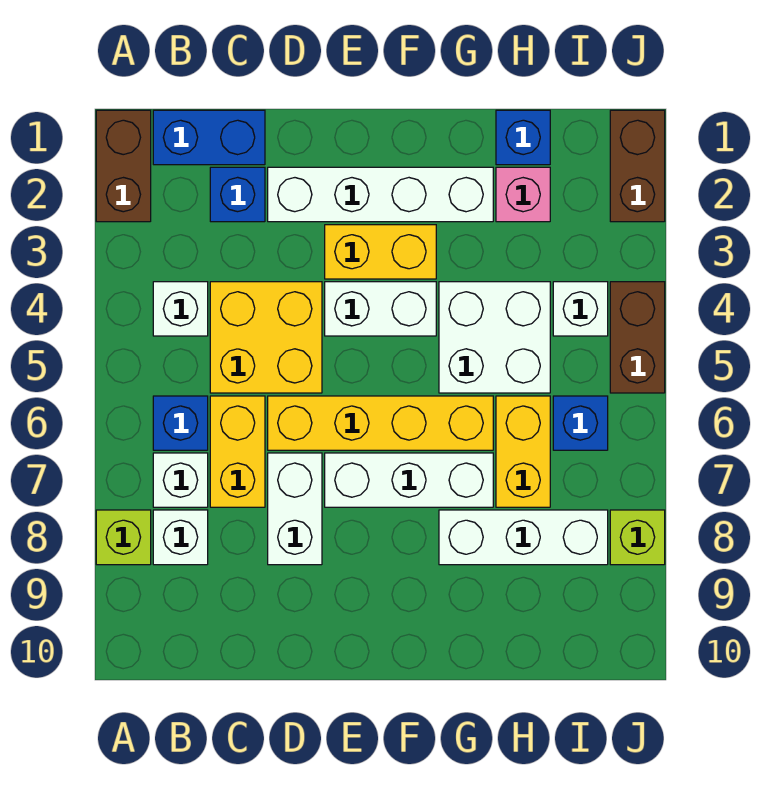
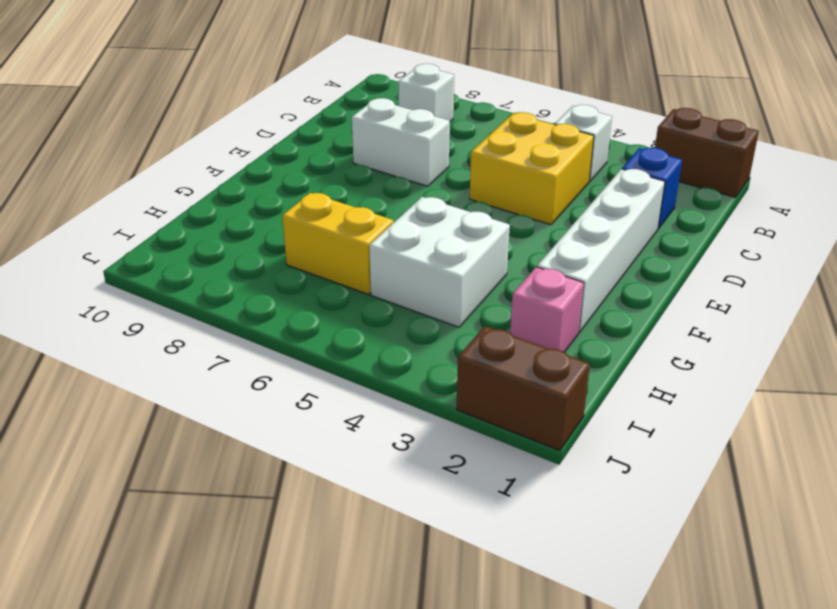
none -> lime 1x1 brick [96,510,151,565]
none -> blue 1x2 brick [153,110,265,165]
none -> blue 1x1 brick [153,396,208,450]

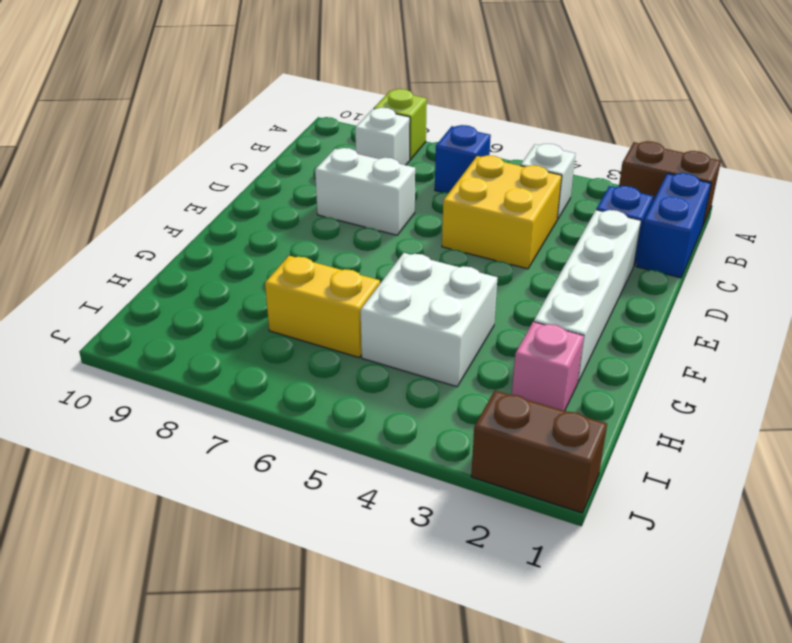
none -> white 1x1 brick [153,453,208,507]
none -> yellow 1x2 brick [210,396,265,507]
none -> yellow 1x4 brick [268,396,493,450]

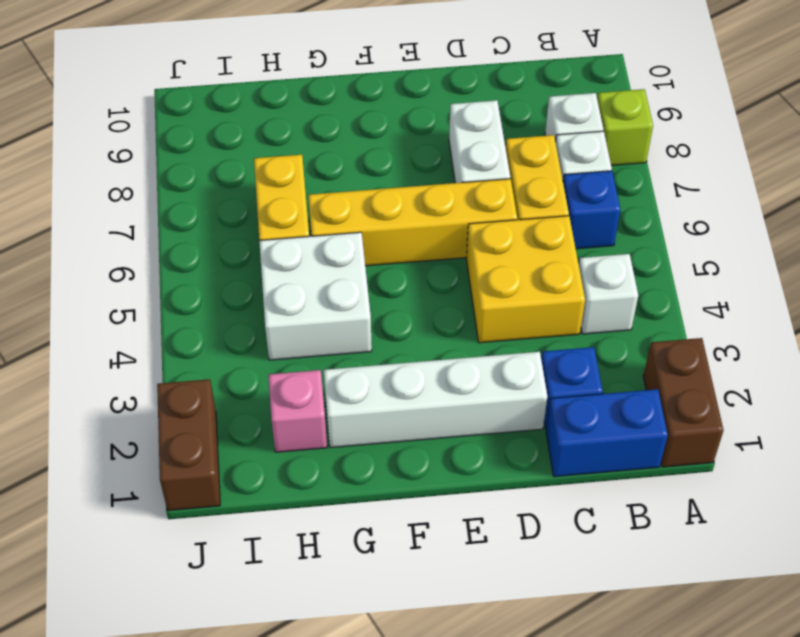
none -> yellow 1x2 brick [325,225,436,279]
none -> white 1x2 brick [325,282,436,336]
none -> white 1x3 brick [325,453,493,507]

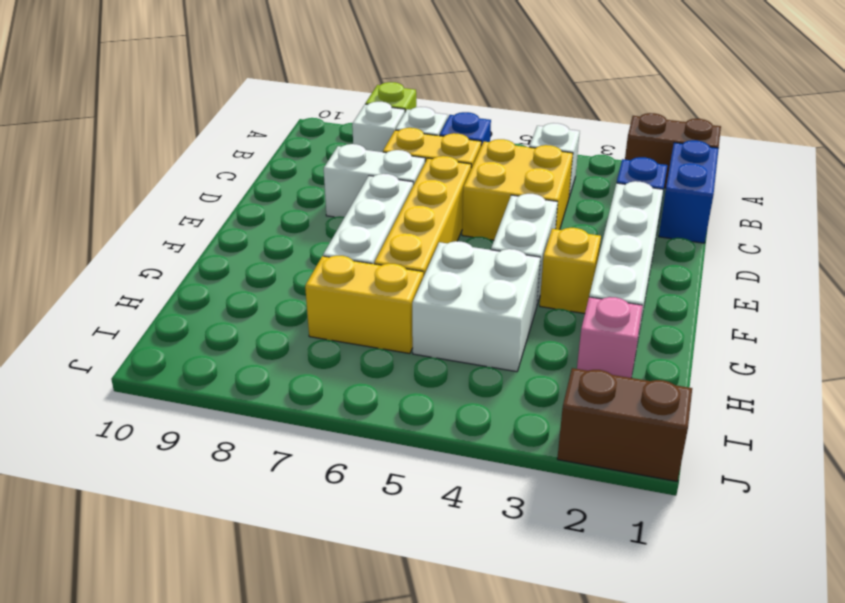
yellow 1x1 brick [540,228,601,314] -> yellow 1x2 brick [325,225,436,279]
none -> white 1x3 brick [439,510,608,565]
none -> blue 1x1 brick [496,110,550,165]
none -> white 1x1 brick [553,282,608,336]

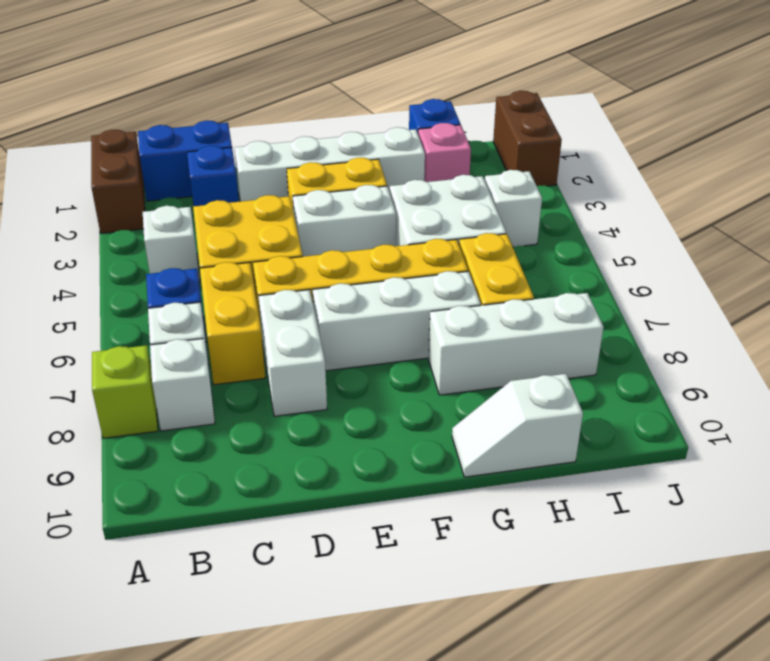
white 1x2 slope [452,374,583,477] -> none
none -> blue 1x1 brick [553,396,608,450]
none -> brown 1x2 brick [610,282,665,393]
none -> lime 1x1 brick [610,510,665,565]

